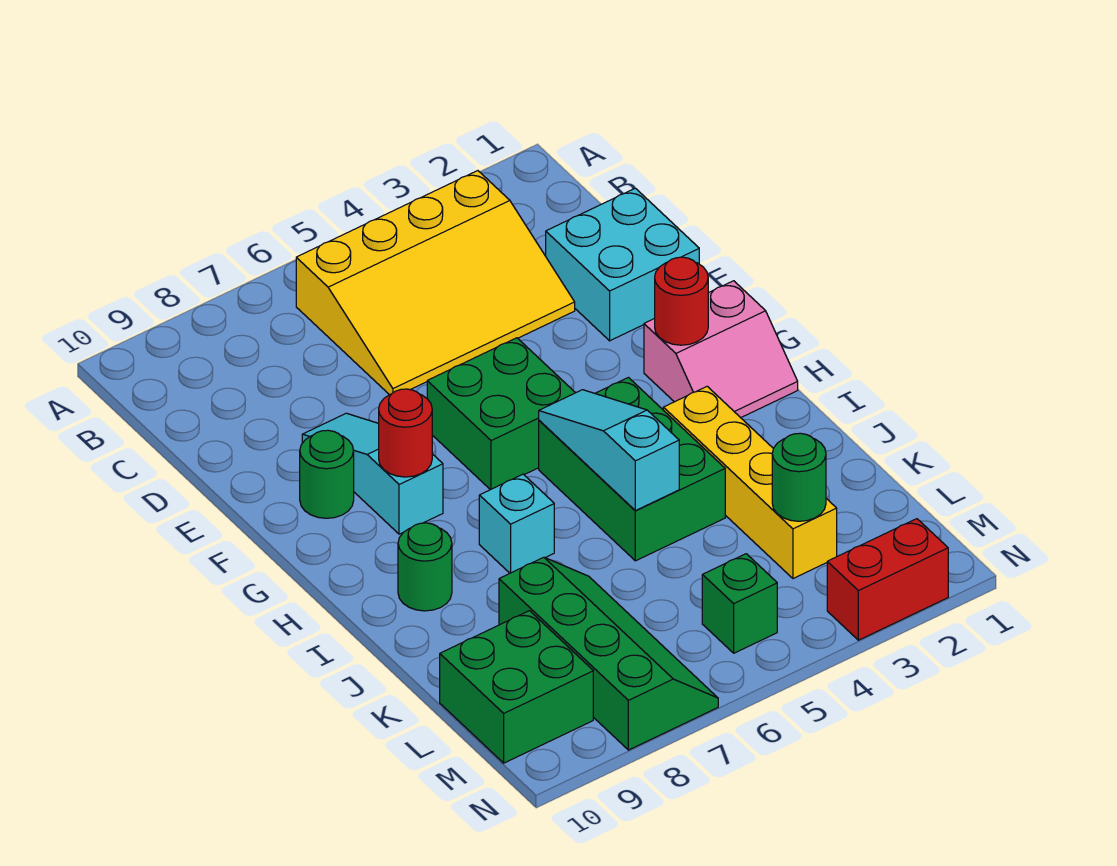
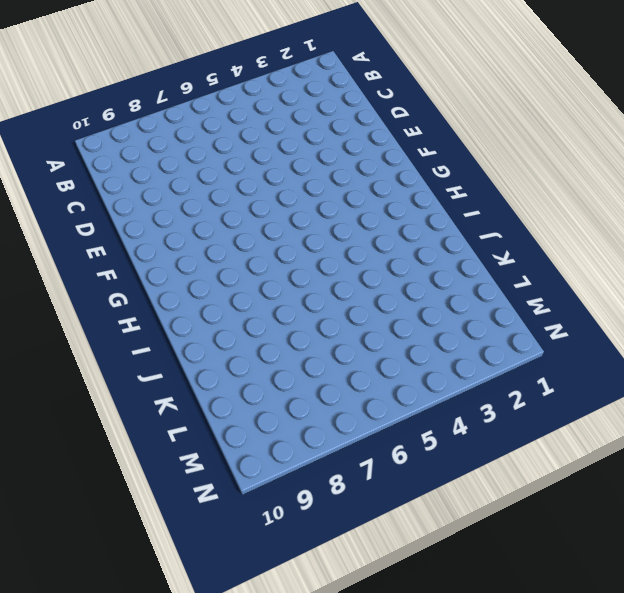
none -> yellow 3x4 slope [296,171,575,395]
none -> cyan 2x2 brick [546,188,699,341]
none -> cyan 1x3 slope [302,413,443,534]

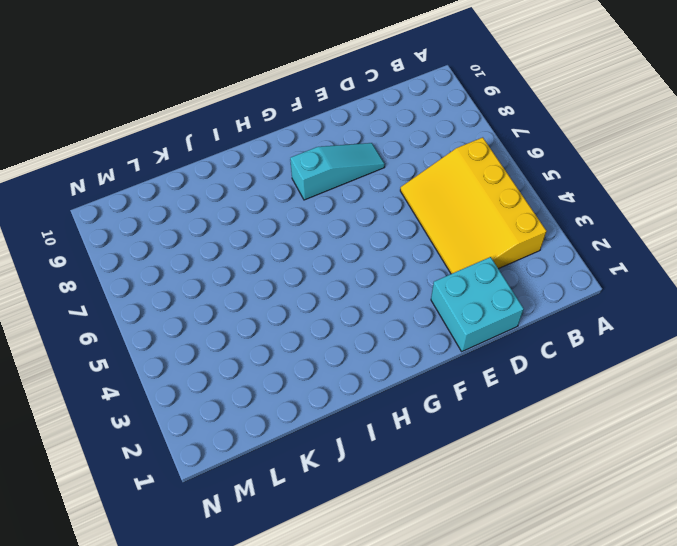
none -> green 2x2 brick [427,338,575,490]
none -> green 1x1 round brick [300,430,354,518]
none -> pink 2x2 slope [644,281,798,418]

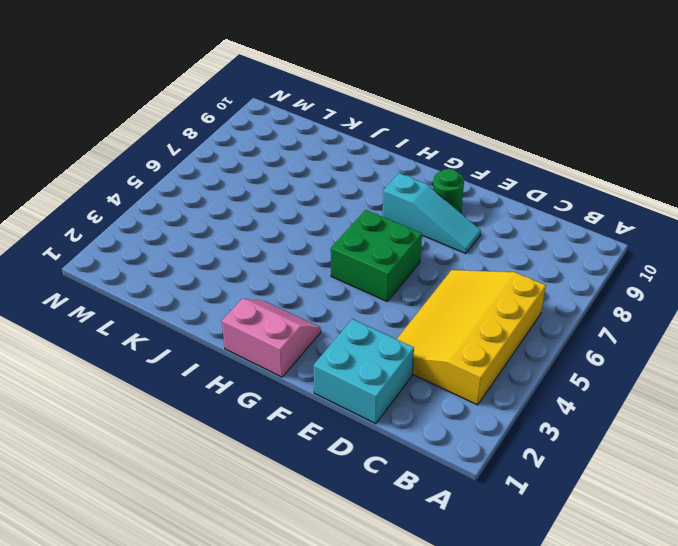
pink 2x2 slope [222,299,321,377] -> pink 2x2 slope turned to [644,281,798,418]
none -> green 2x3 brick [539,378,725,561]
none -> yellow 1x4 brick [663,387,837,578]
none -> cyan 1x1 brick [479,474,554,573]

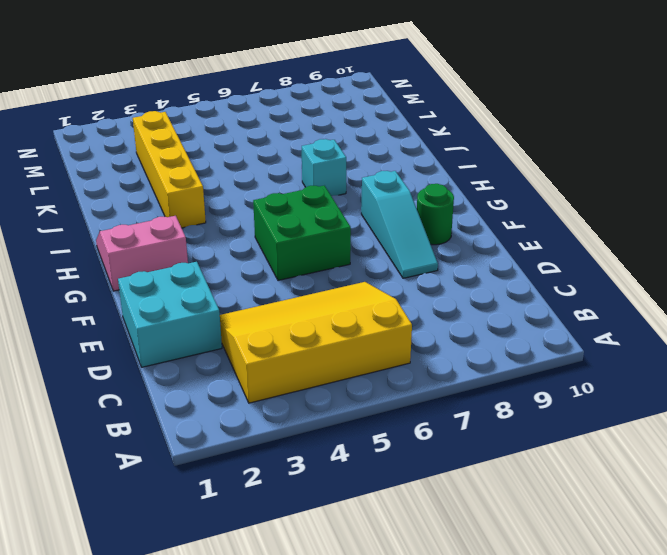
none -> green 2x3 brick [539,378,725,561]
none -> green 1x1 round brick [398,523,452,611]
none -> green 2x4 slope [499,557,718,750]

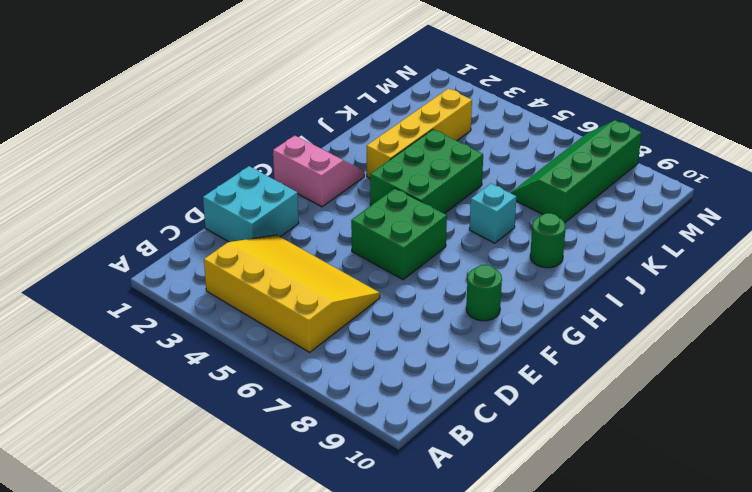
none -> cyan 1x3 slope [302,413,443,534]
none -> green 2x2 brick [440,611,593,763]
none -> green 1x1 brick [702,554,777,653]

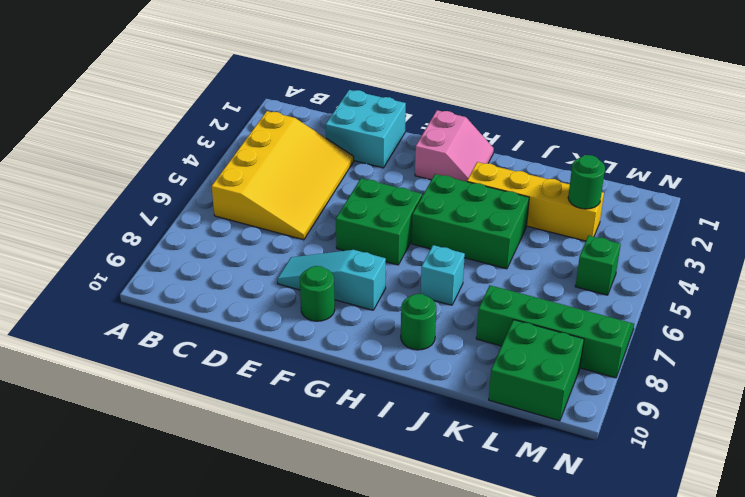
none -> red 1x2 brick [827,519,948,640]
none -> red 1x1 round brick [655,257,708,345]
none -> red 1x1 round brick [379,389,432,477]

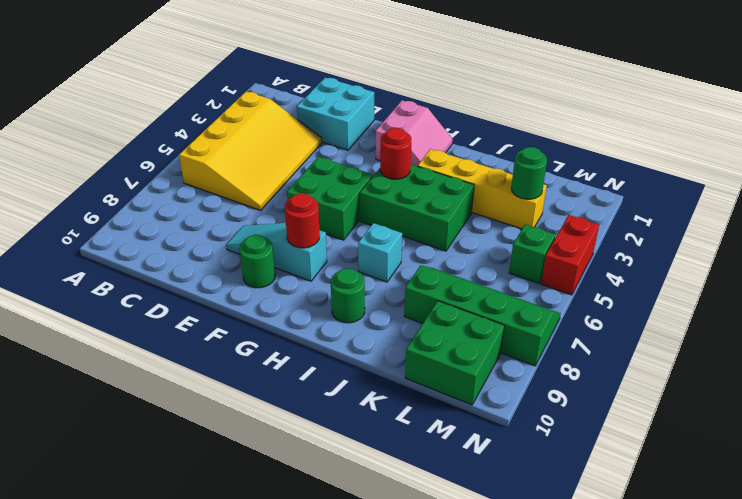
red 1x1 round brick [380,128,411,179] -> red 1x1 round brick moved to [655,257,708,345]
red 1x2 brick [541,215,599,295] -> red 1x2 brick moved to [827,519,948,640]
none -> cyan 1x3 slope [539,390,679,511]

